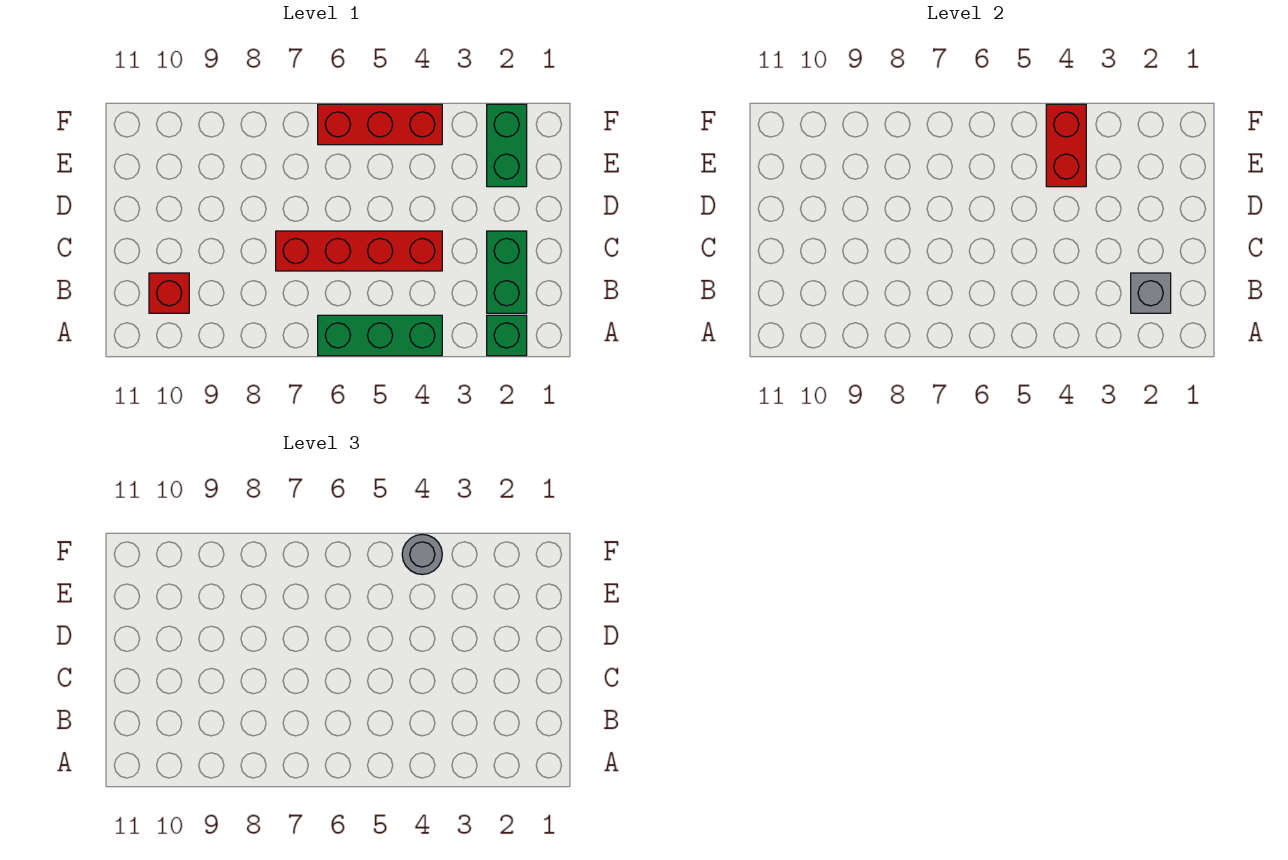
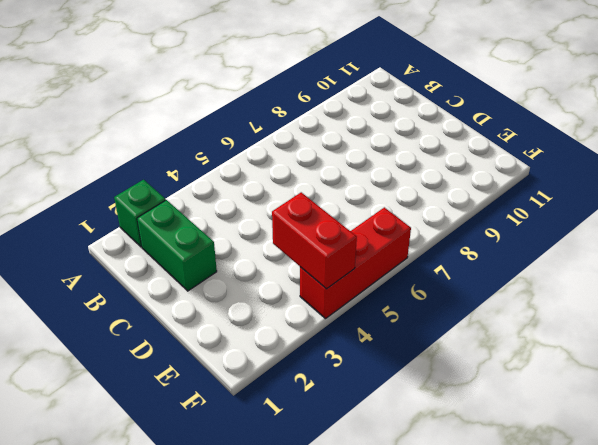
none -> green 1x3 brick [318,315,442,356]
none -> red 1x1 brick [149,273,189,313]

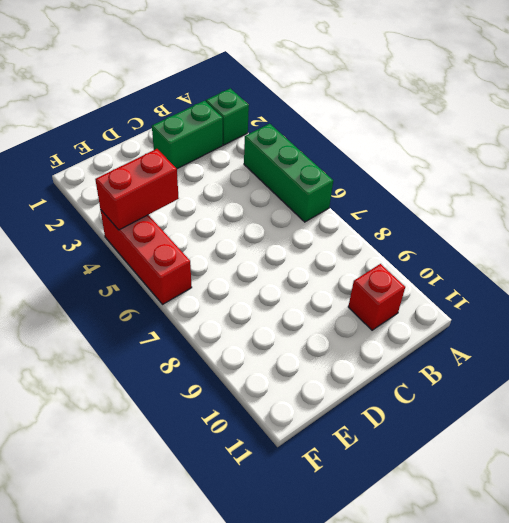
none -> red 1x4 brick [276,231,442,271]
none -> green 1x2 brick [487,104,527,187]

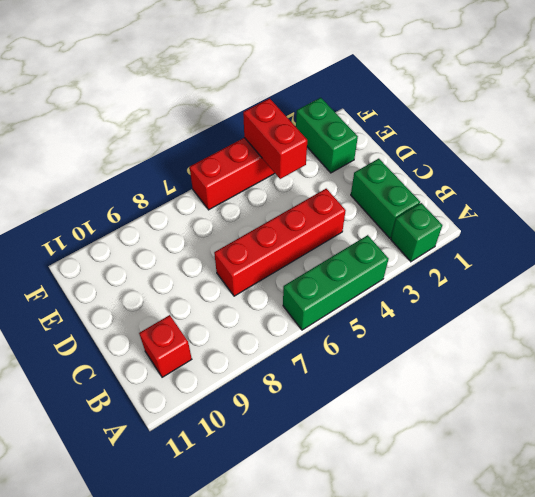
none -> grey 1x1 brick [1131,273,1171,313]
none -> grey 1x1 round brick [402,534,442,575]

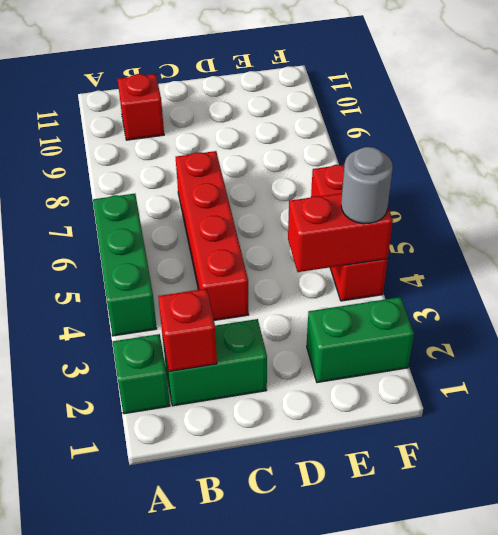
red 1x1 brick [158,289,217,372] -> grey 1x1 brick [1131,273,1171,313]

